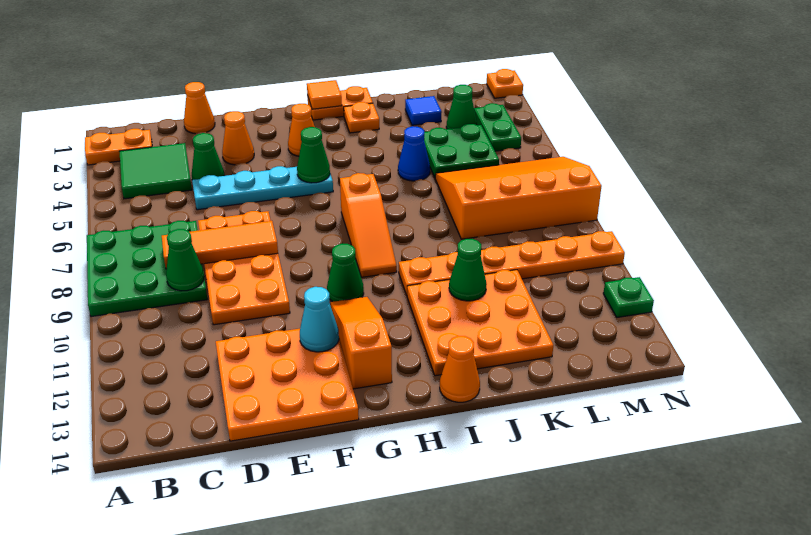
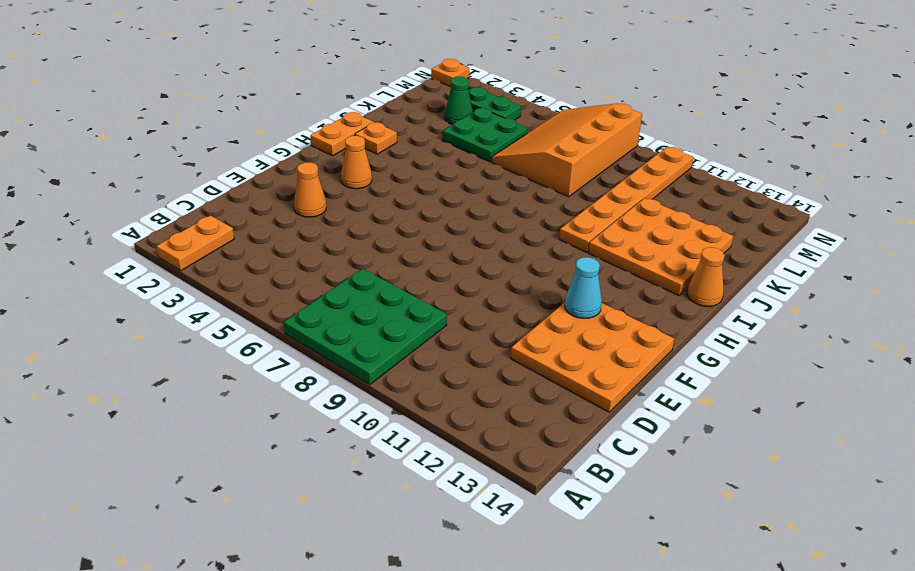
none -> green 2x2 tile [119,143,192,199]
none -> orange 1x1 cone [184,82,215,134]
none -> green 1x1 cone [192,133,225,180]
none -> cyan 1x4 plate [192,166,333,210]

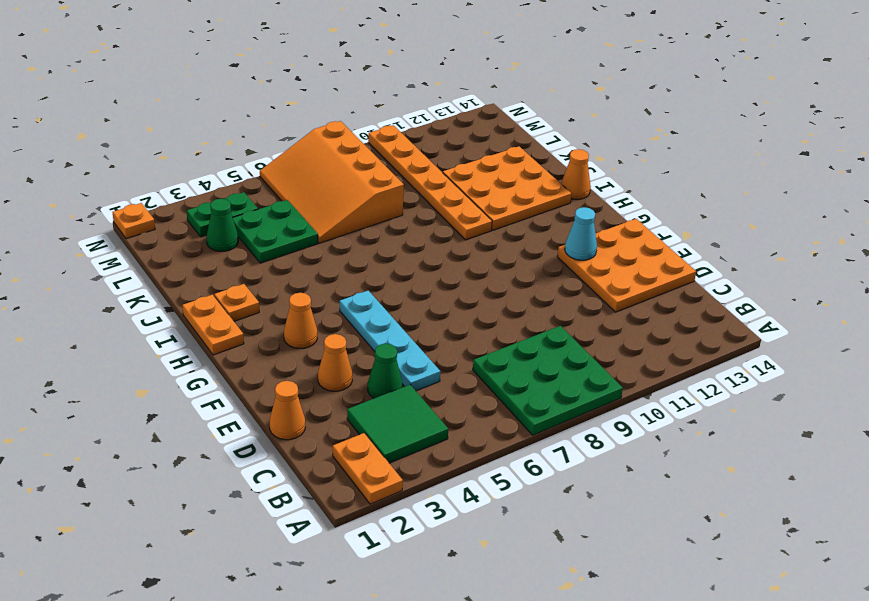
none -> orange 2x4 plate [198,211,290,325]
none -> green 1x1 cone [327,244,364,302]
none -> orange 1x3 slope [331,297,392,389]
none -> orange 1x3 slope [340,173,397,277]

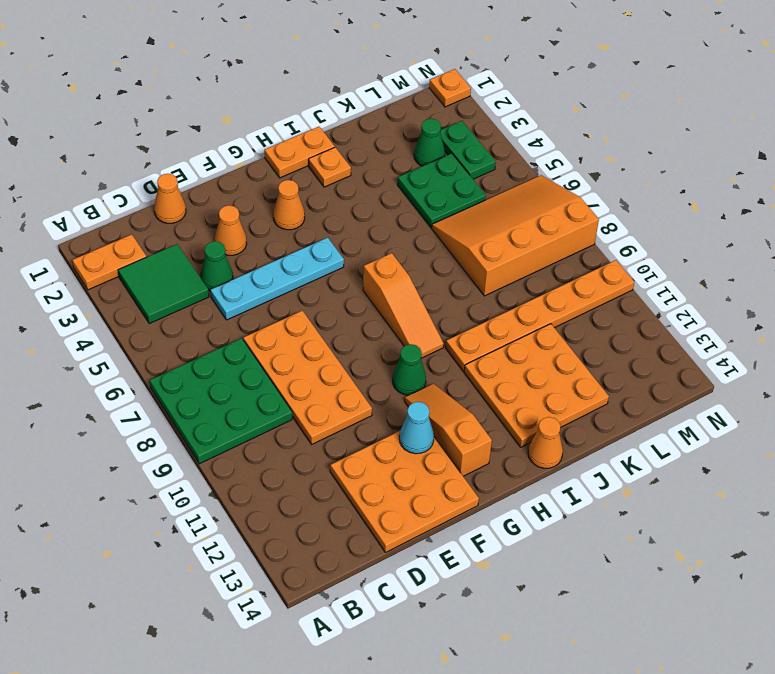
none -> blue 1x1 cone [398,126,430,181]
none -> blue 1x1 tile [405,96,442,125]
none -> green 1x1 plate [603,277,654,317]
none -> orange 1x3 tile [162,221,278,269]

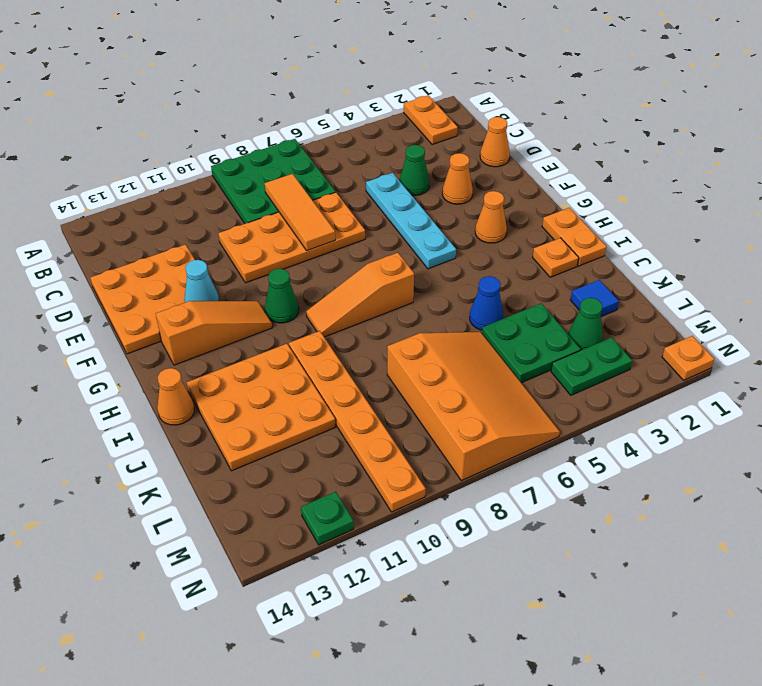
none -> green 2x2 tile [119,143,192,199]
none -> green 1x1 cone [166,229,204,291]
none -> green 1x1 cone [297,127,330,183]
none -> orange 1x1 tile [307,80,342,109]

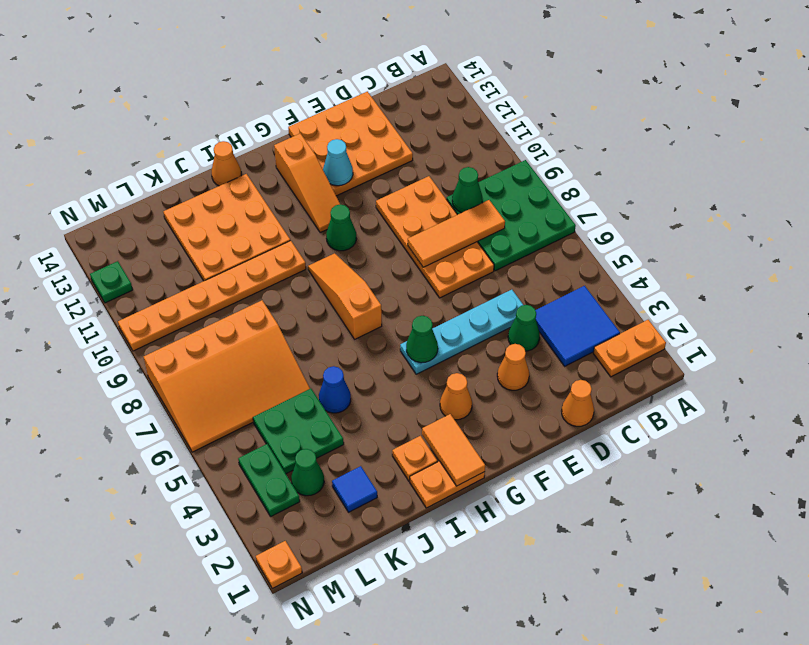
blue 2x2 tile [535,286,620,366] -> green 2x2 tile [119,143,192,199]
orange 1x2 tile [422,414,485,486] -> orange 1x1 tile [307,80,342,109]
none -> green 1x1 cone [449,239,487,301]

